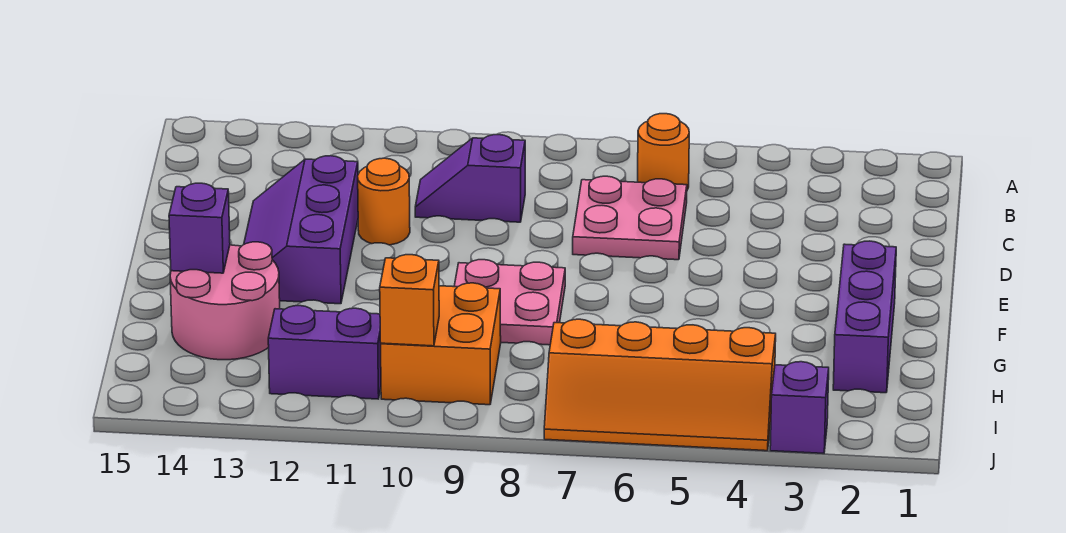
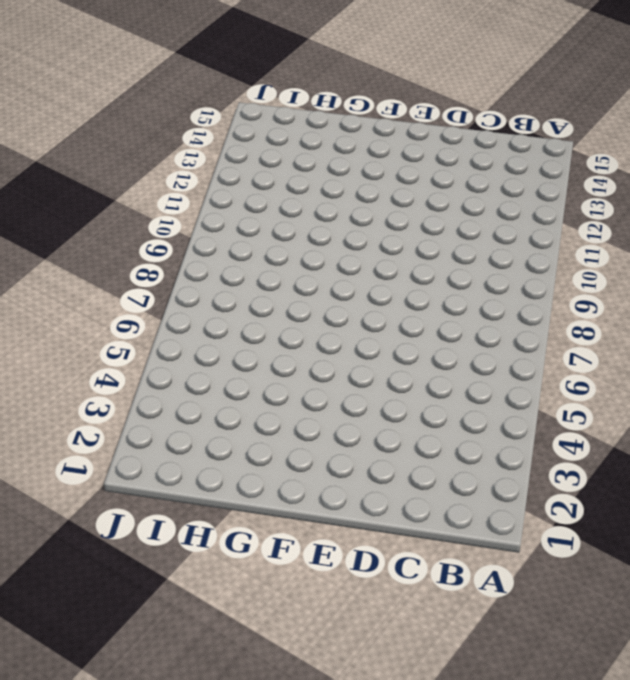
none -> orange 1x1 round brick [638,114,689,190]
none -> pink 2x2 plate [573,176,687,260]
none -> purple 1x2 slope [415,135,525,222]

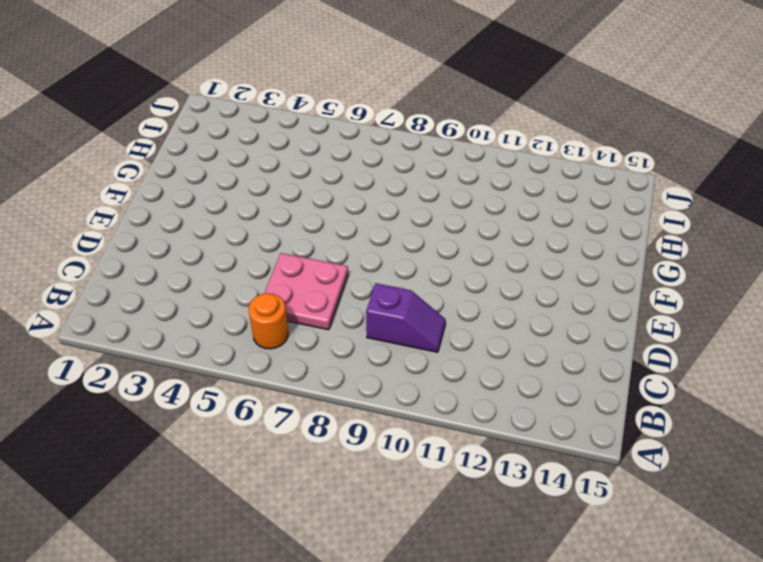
none -> orange 1x1 round brick [358,158,410,245]
none -> purple 2x3 slope [244,156,358,304]
none -> purple 1x3 brick [833,241,896,393]

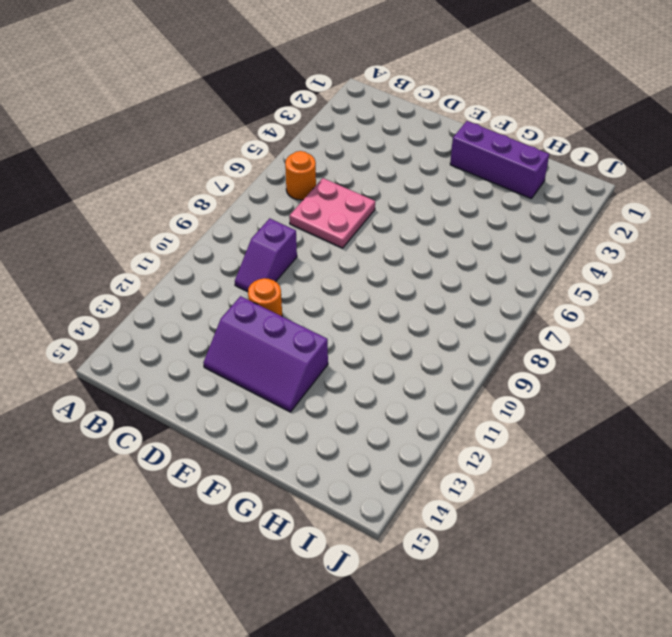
none -> pink 2x2 plate [454,260,565,345]
none -> pink 2x2 round brick [170,242,280,360]
none -> orange 2x2 brick [381,283,501,405]

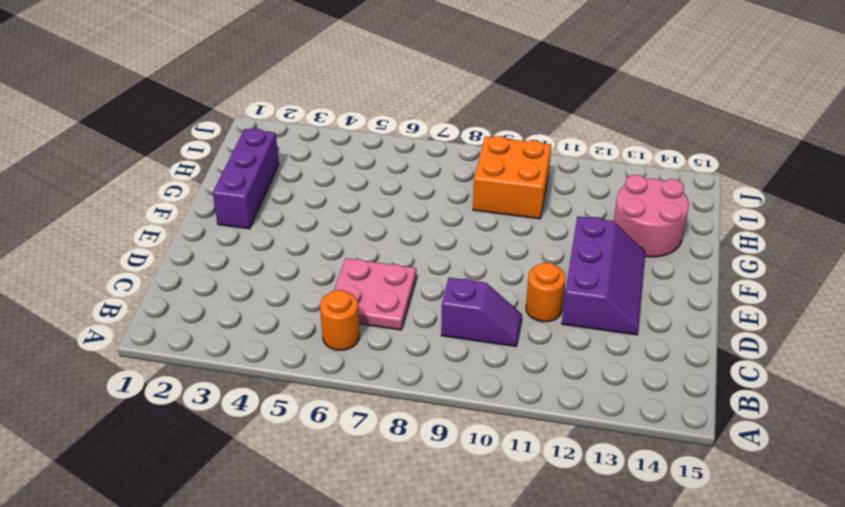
none -> pink 2x2 plate [454,260,565,345]
none -> orange 2x4 slope [544,319,776,451]
none -> purple 1x2 brick [268,306,381,399]

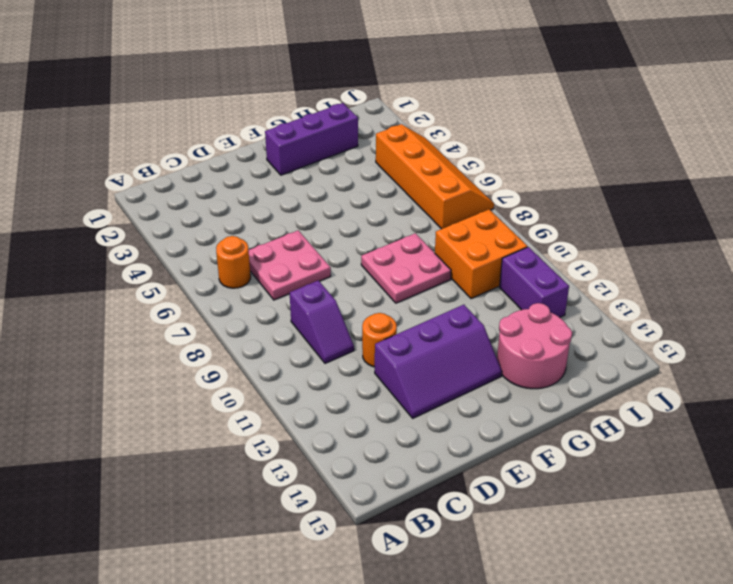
none -> purple 1x1 brick [770,362,829,453]
none -> purple 1x1 brick [169,183,230,273]
none -> orange 1x1 brick [380,255,439,346]

